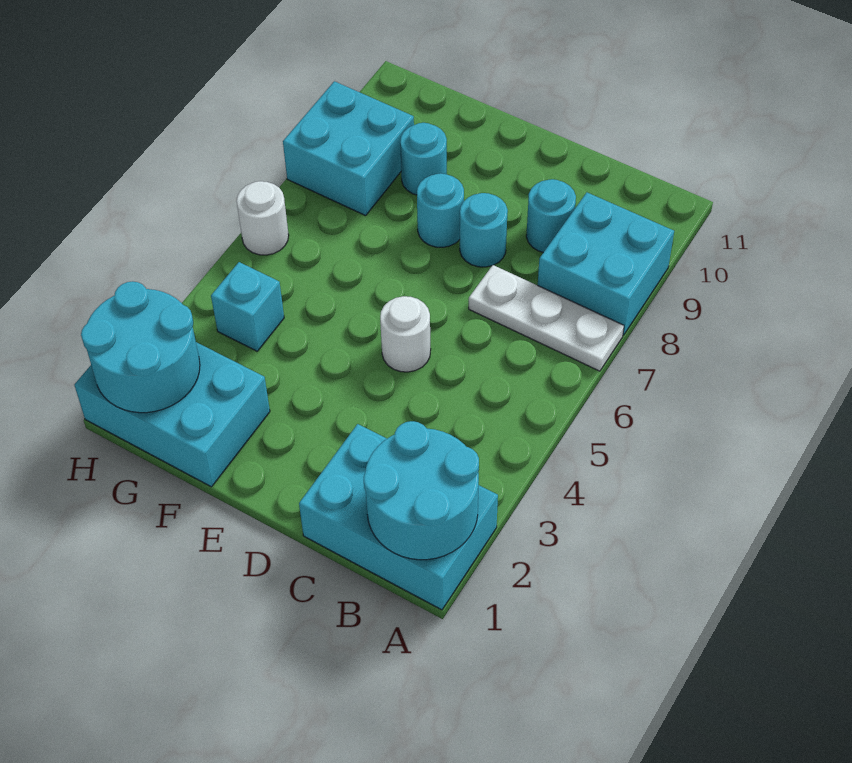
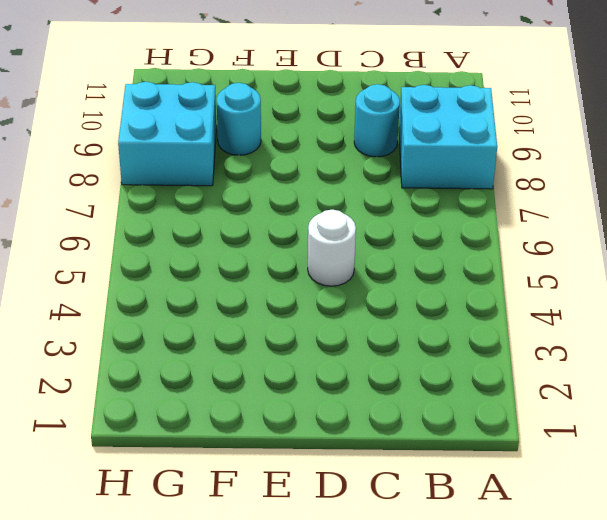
none -> cyan 2x3 brick [299,424,498,610]
none -> white 1x3 plate [469,265,624,371]
none -> cyan 1x1 round brick [460,193,508,267]

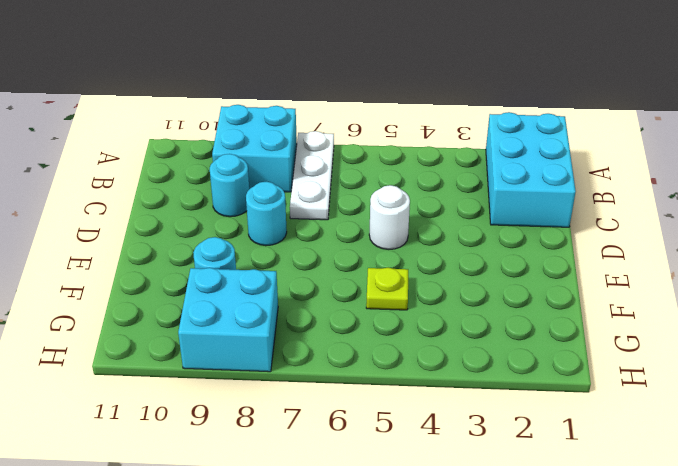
lime 1x1 plate [366,267,408,310] -> none
none -> cyan 1x1 round brick [417,173,464,247]
none -> cyan 2x3 brick [74,342,270,487]
none -> cyan 1x1 brick [211,262,284,351]

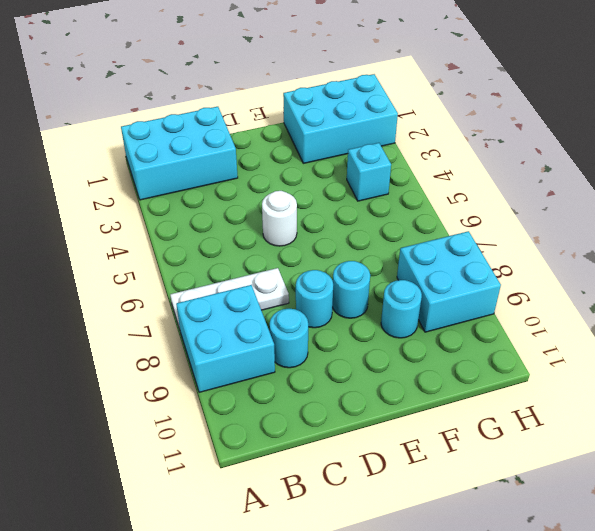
none -> white 1x1 round brick [237,181,289,255]
none -> cyan 2x2 round brick [364,421,479,560]
none -> cyan 2x2 round brick [81,281,200,413]

